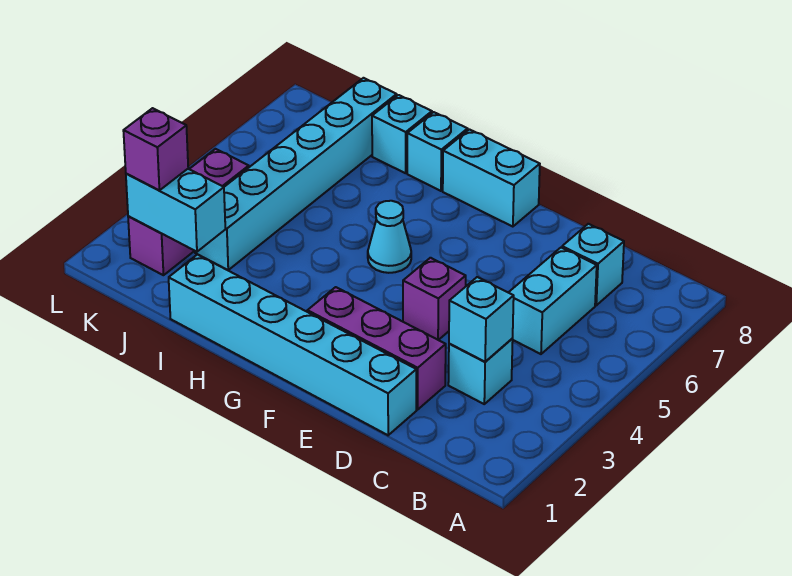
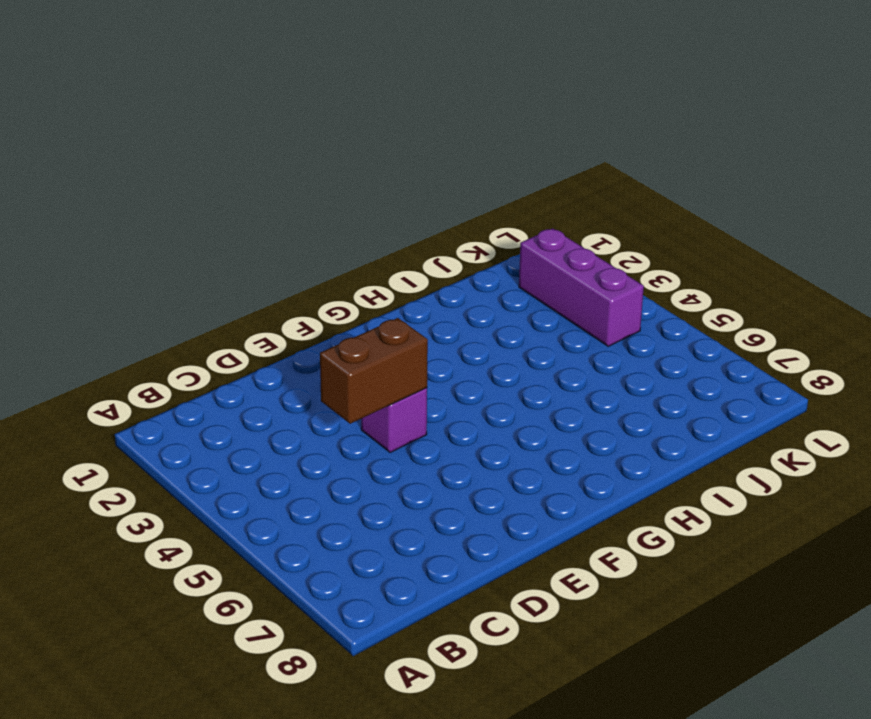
brown 1x2 brick [320,318,428,424] -> none
none -> cyan 1x1 brick [448,339,513,404]
none -> cyan 1x2 brick [508,248,597,354]
none -> cyan 1x1 brick [562,224,624,305]

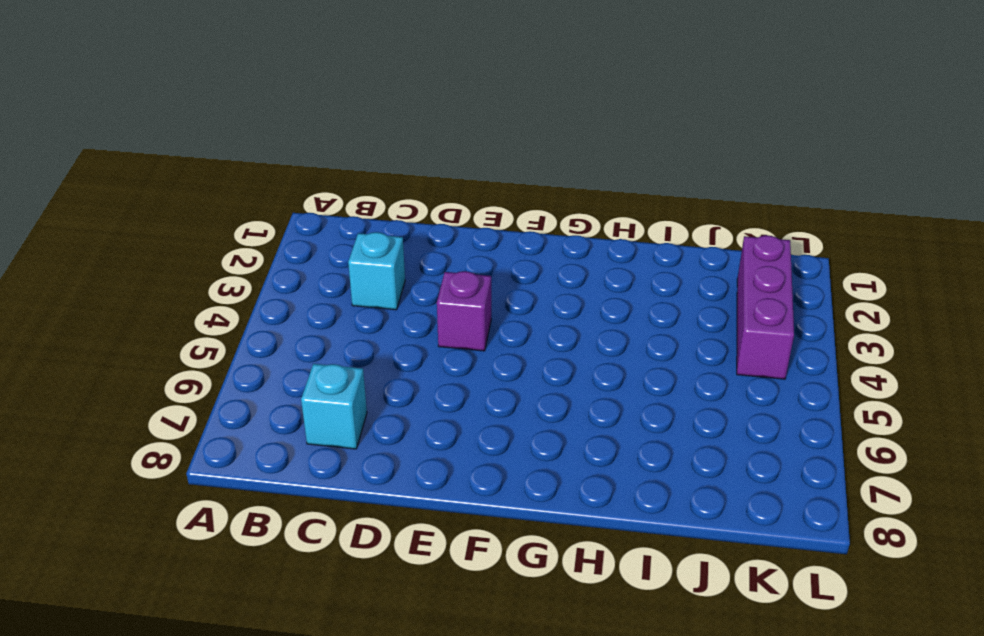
none -> cyan 1x2 brick [508,248,597,354]
none -> cyan 1x6 brick [169,255,416,435]
none -> purple 1x3 brick [307,287,446,410]

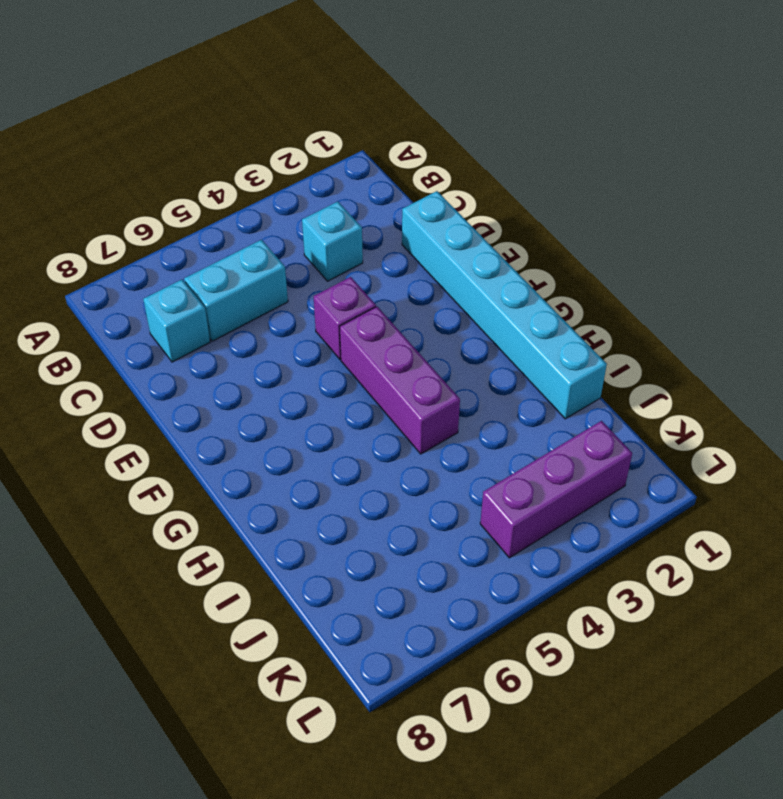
purple 1x3 brick [340,307,460,454] -> purple 1x3 brick moved to [307,287,446,410]
none -> cyan 1x2 brick [443,129,540,227]
none -> cyan 1x1 cone [368,201,411,273]
none -> cyan 1x1 brick [407,112,468,191]

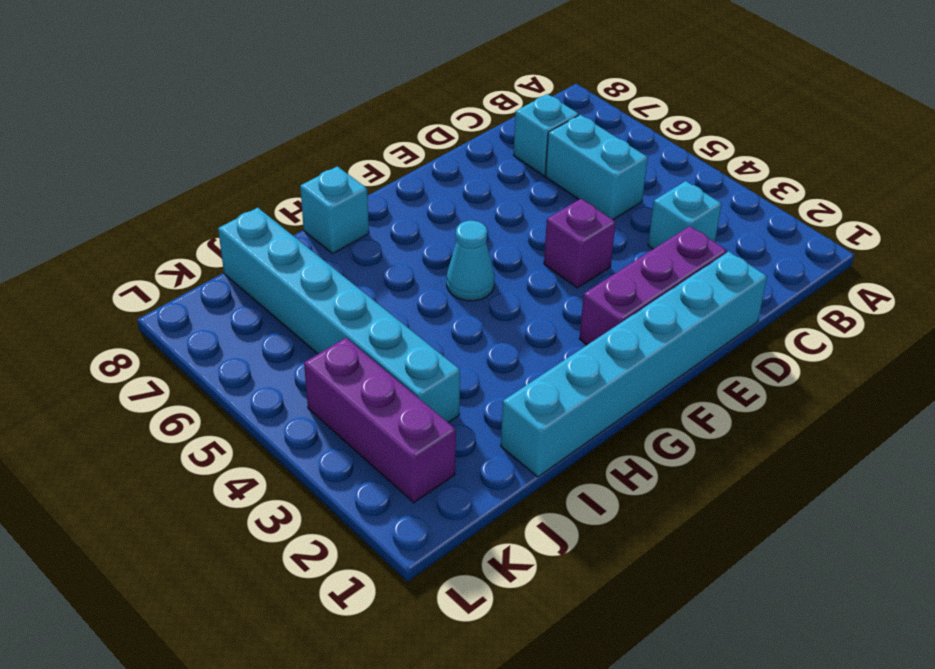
none -> cyan 1x2 brick [443,129,540,227]
none -> cyan 1x1 brick [372,95,432,173]
none -> cyan 1x1 brick [449,277,514,362]

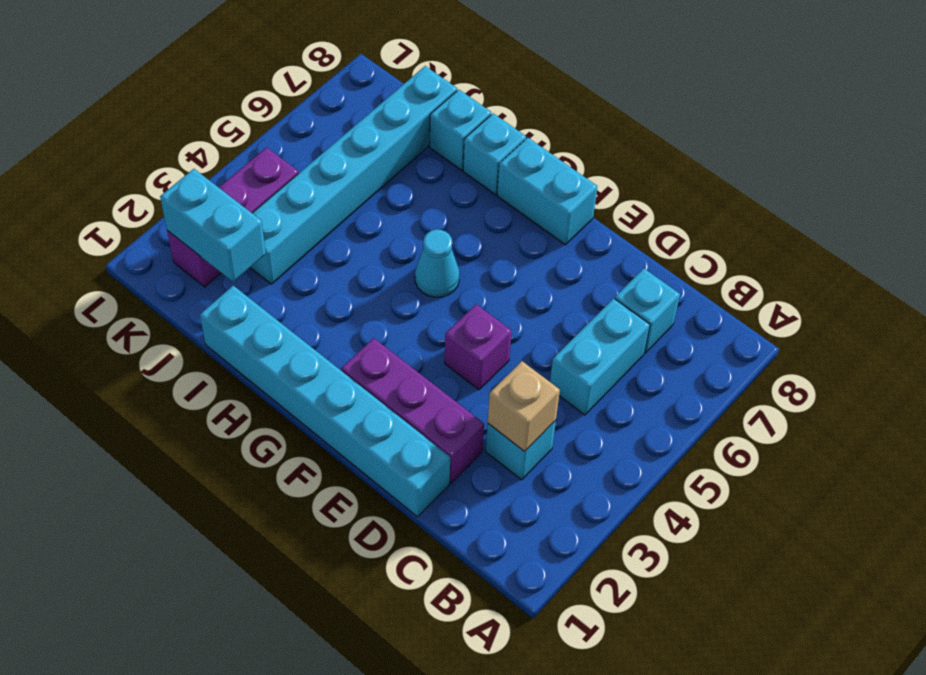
tan 1x1 brick [488,361,560,452] -> cyan 1x1 brick [449,277,514,362]
none -> purple 1x1 brick [123,108,188,190]

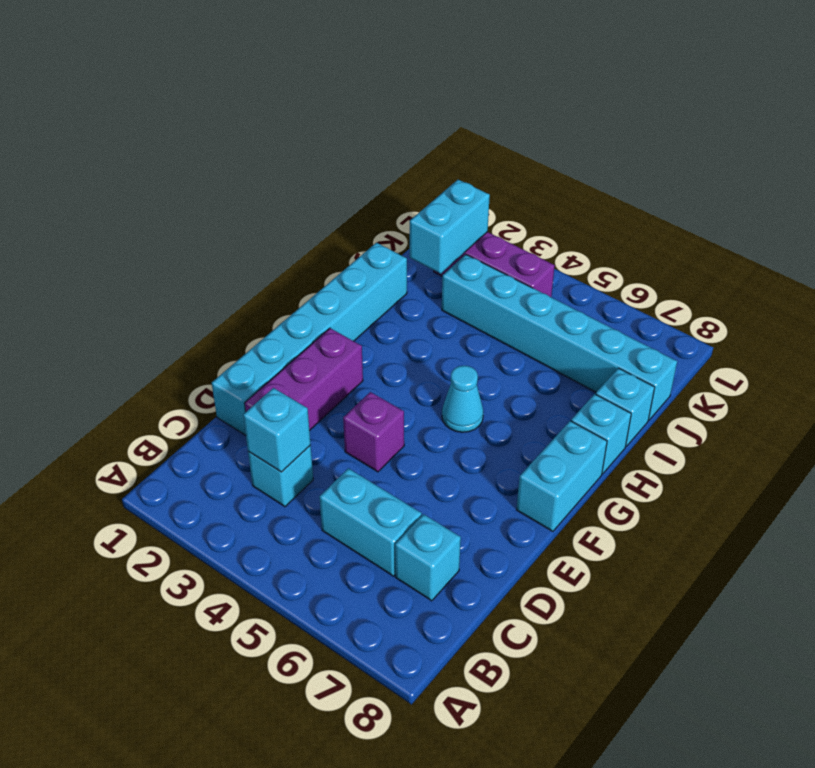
none -> purple 1x1 brick [123,108,188,190]

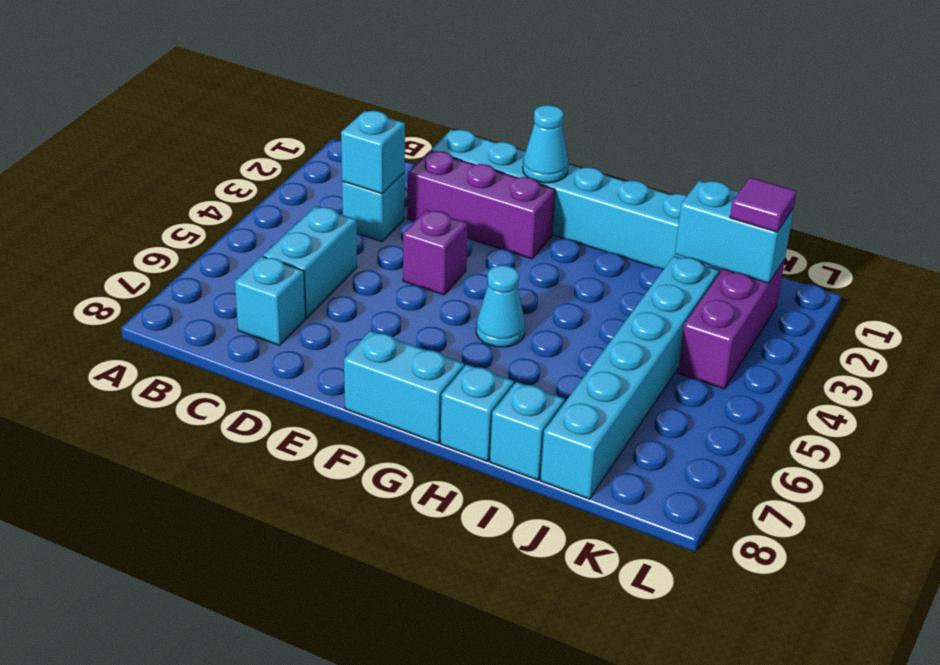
cyan 1x1 cone [523,105,568,183] -> none
purple 1x1 tile [730,177,797,232] -> purple 1x1 brick [123,108,188,190]

